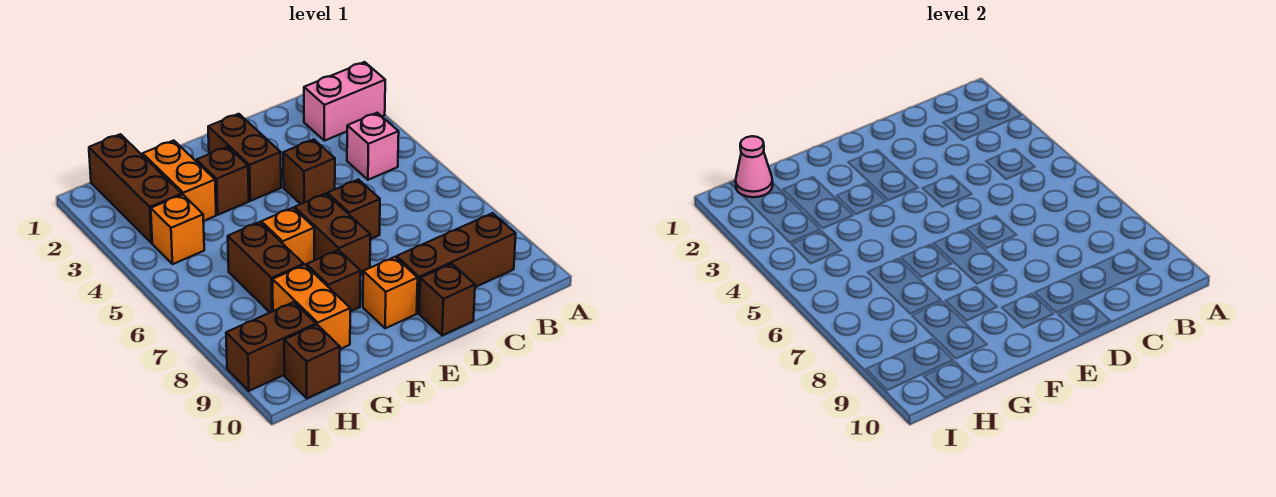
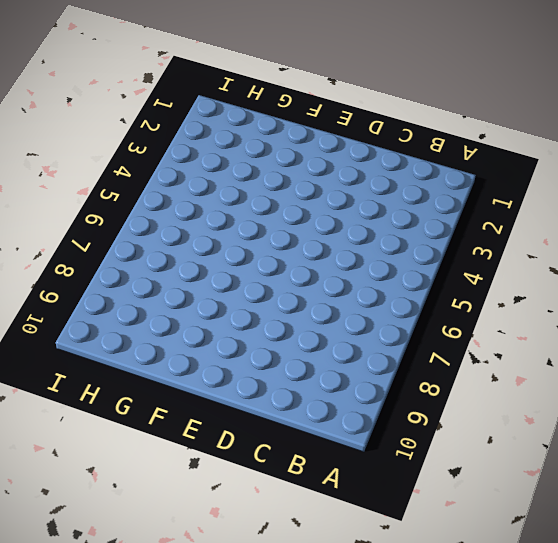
none -> pink 1x2 brick [304,62,385,141]
none -> pink 1x1 brick [347,113,399,180]
none -> brown 1x3 brick [397,213,516,313]

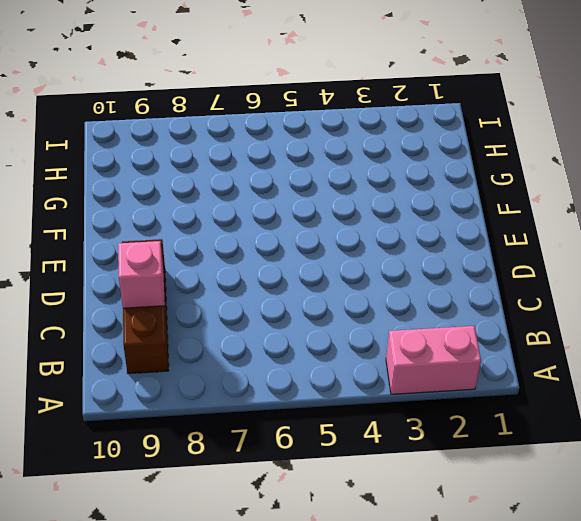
pink 1x2 brick [386,326,481,394] -> pink 1x2 brick turned to [304,62,385,141]
pink 1x1 brick [118,241,165,308] -> pink 1x1 brick moved to [347,113,399,180]
none -> brown 1x1 brick [283,139,335,204]
none -> brown 1x1 brick [327,179,380,239]
none -> brown 1x1 brick [419,264,475,335]

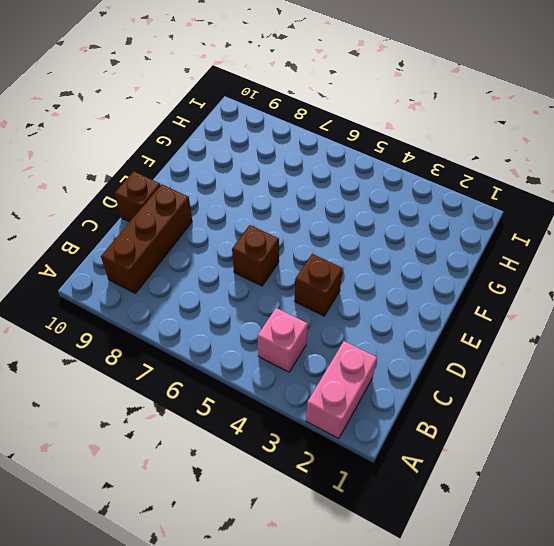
none -> brown 1x2 brick [208,114,281,201]
none -> brown 1x2 brick [295,194,370,274]
none -> orange 1x1 brick [363,257,418,328]

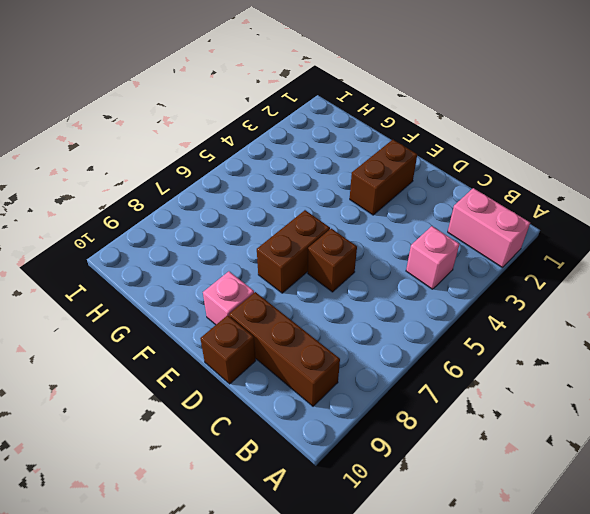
pink 1x1 brick [203,271,254,325] -> orange 1x1 brick [363,257,418,328]
none -> brown 1x1 brick [283,139,335,204]
none -> brown 1x1 brick [196,147,249,215]
none -> orange 1x1 brick [261,208,314,265]

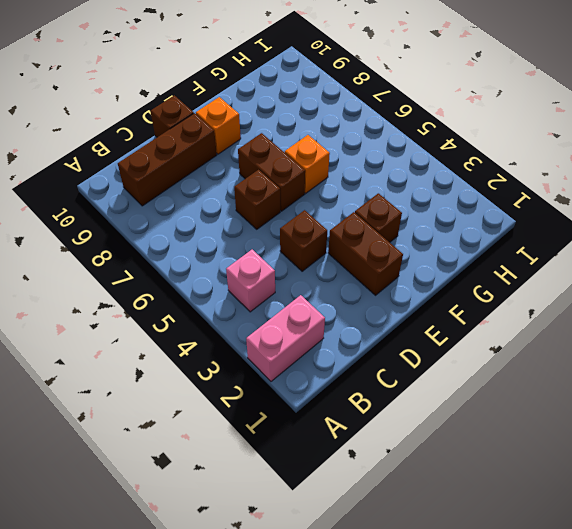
none -> brown 1x1 brick [306,250,361,312]
none -> orange 1x2 brick [143,141,216,221]
none -> brown 1x2 brick [228,222,304,312]

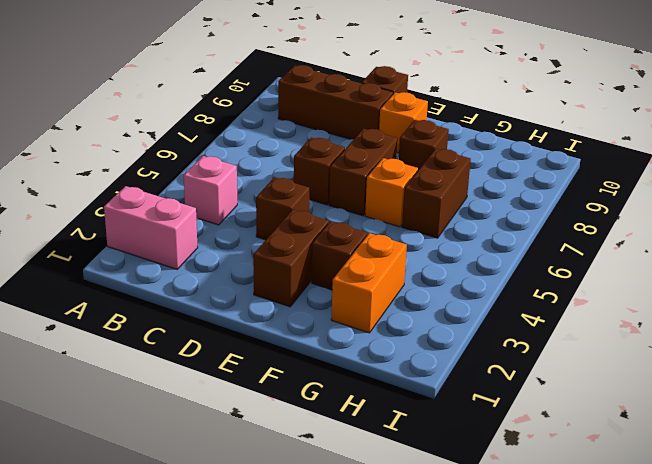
none -> orange 1x2 brick [273,265,350,349]
none -> brown 1x3 brick [89,134,182,243]
none -> orange 1x1 brick [151,195,204,264]

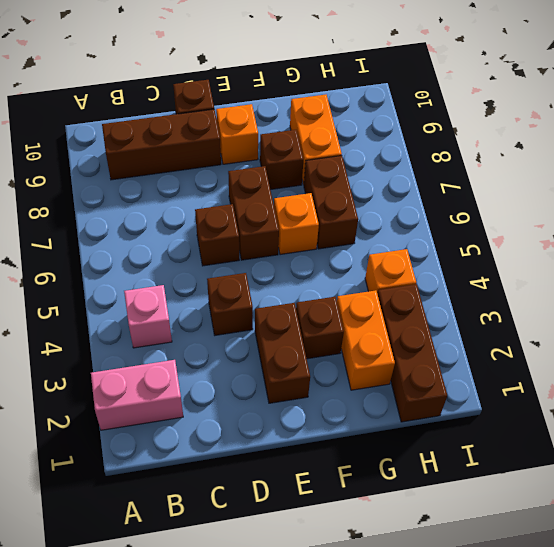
none -> brown 1x2 brick [226,302,316,391]
none -> brown 1x1 brick [284,325,340,398]
none -> pink 1x1 cone [736,136,773,197]

